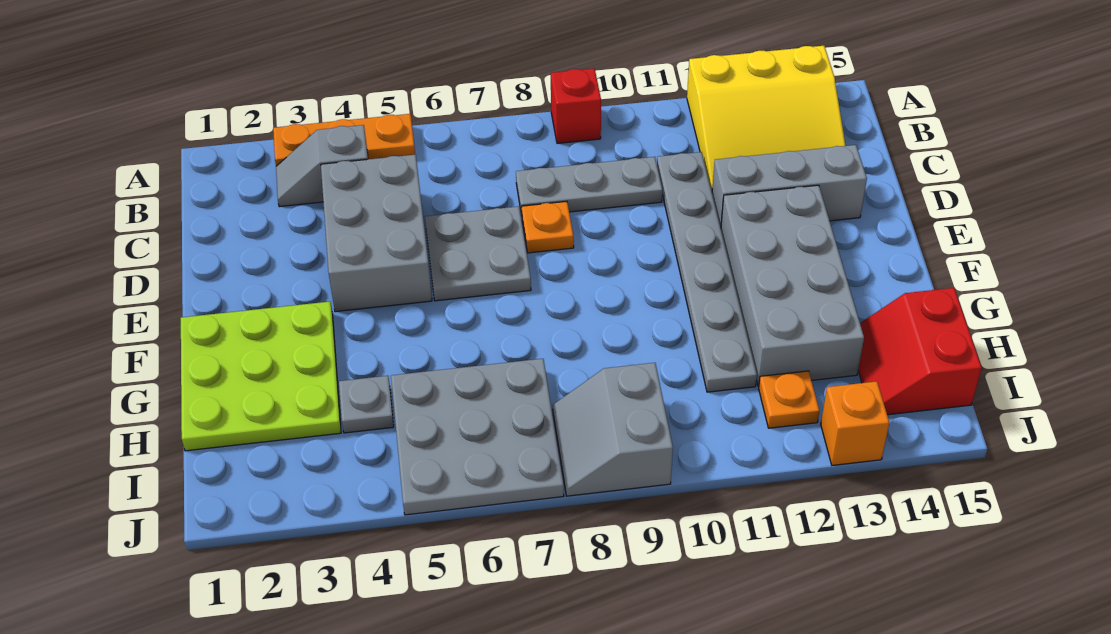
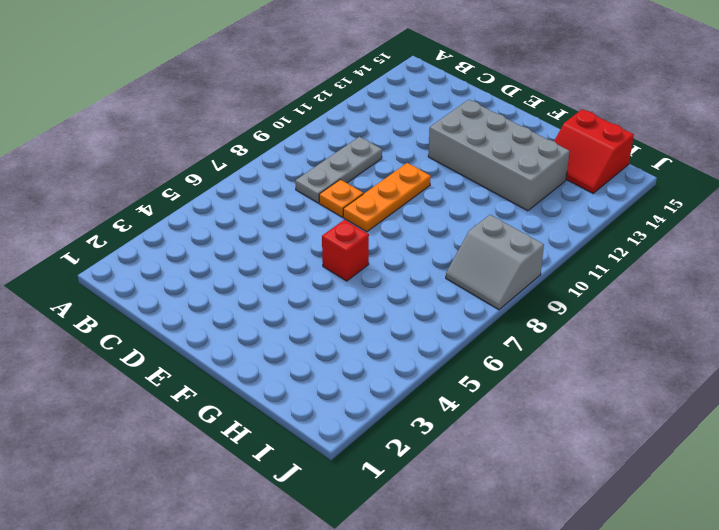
orange 1x3 plate [343,163,431,232] -> orange 1x3 plate moved to [273,114,415,166]
red 1x1 brick [322,220,369,281] -> red 1x1 brick moved to [551,68,601,143]
none -> yellow 3x3 slope [687,46,846,191]
none -> grey 1x2 slope [276,125,368,207]
none -> grey 2x3 brick [321,155,432,312]

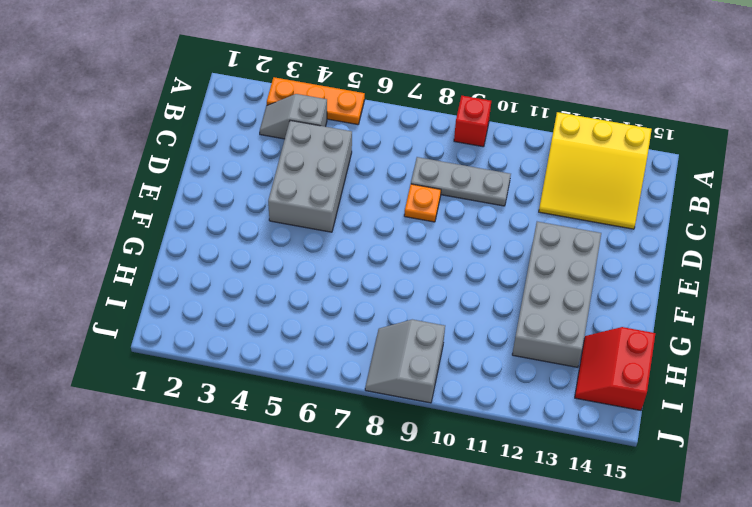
none -> grey 1x6 plate [657,152,757,392]
none -> grey 2x2 plate [425,206,531,301]
none -> grey 1x3 brick [712,145,867,227]

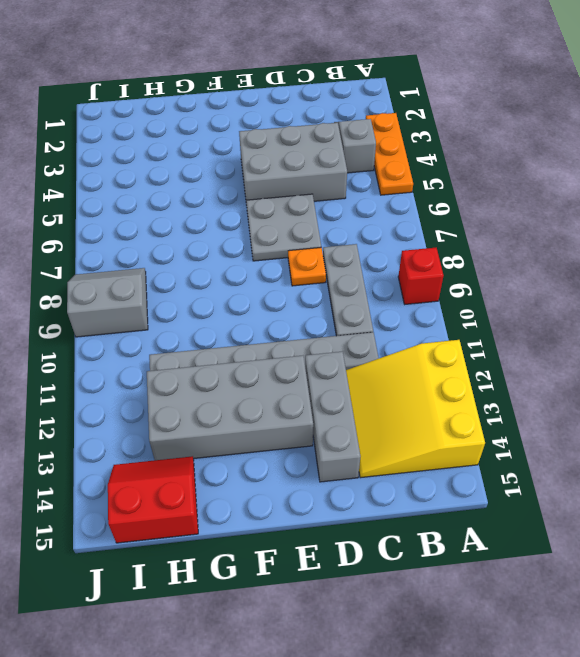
none -> lime 3x3 plate [181,302,341,451]
none -> grey 1x1 plate [339,376,394,433]
none -> grey 3x3 plate [391,359,564,515]

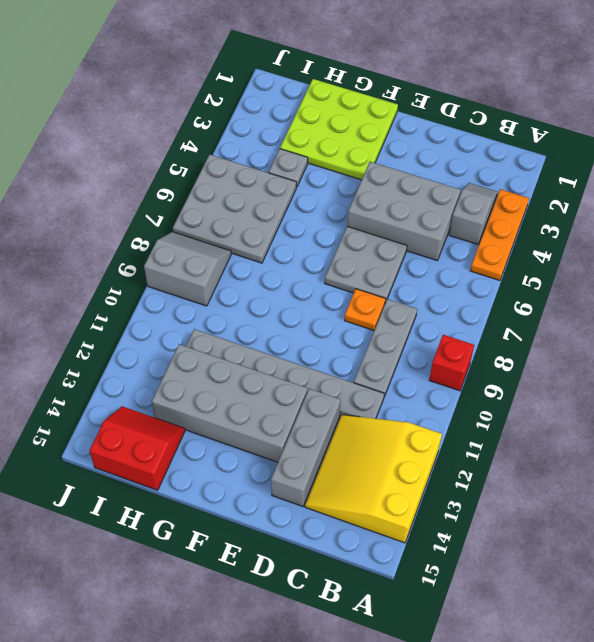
none -> orange 1x1 plate [759,371,819,428]
none -> orange 1x1 brick [821,381,889,465]

